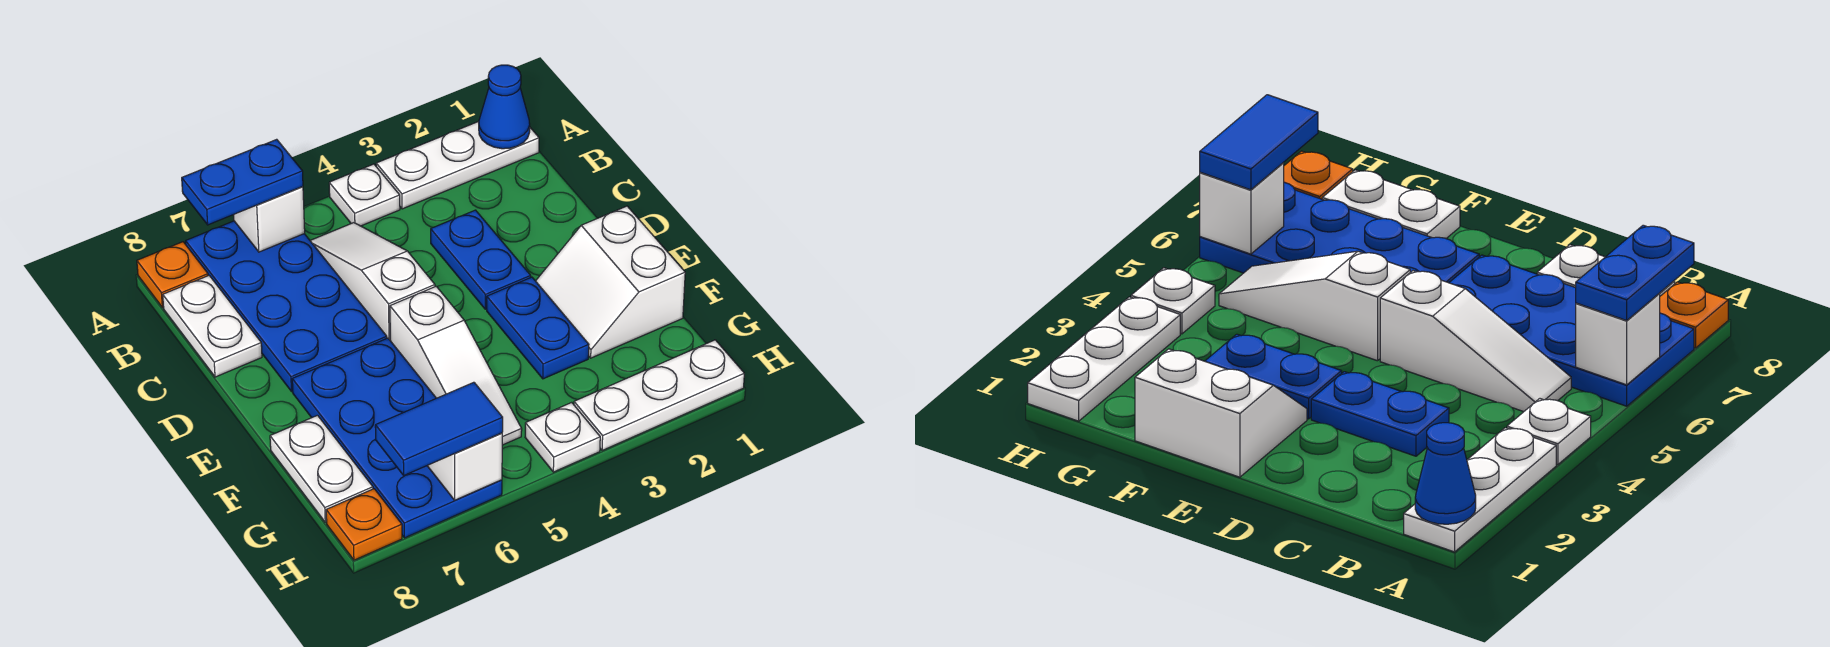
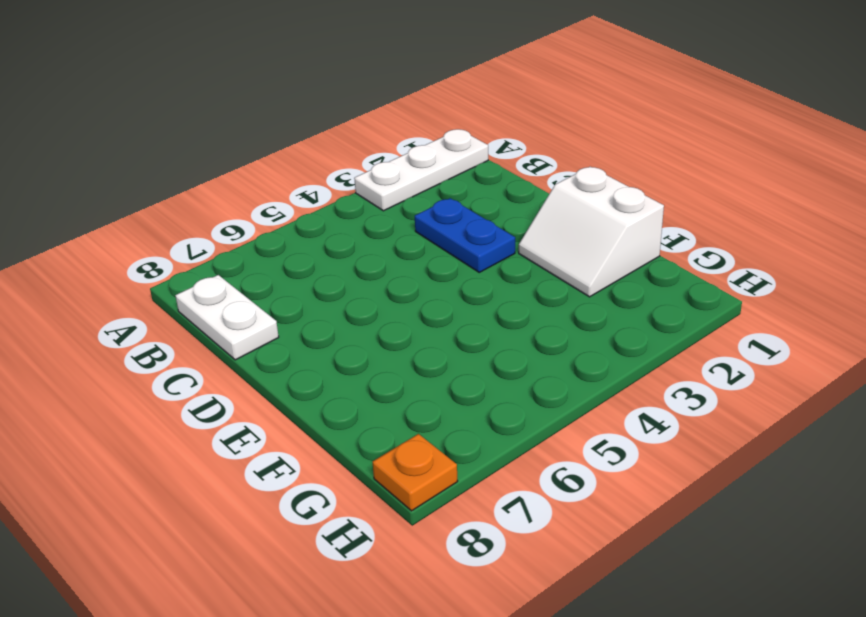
none -> white 1x1 plate [329,164,400,226]
none -> blue 2x4 plate [186,221,387,391]
none -> orange 1x1 plate [137,242,208,308]

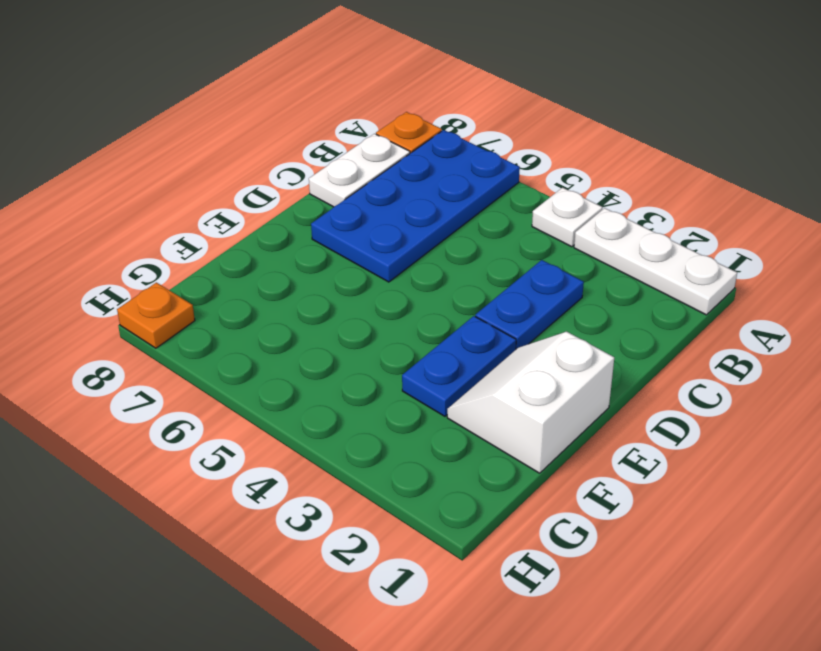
none -> white 1x3 slope [310,223,435,340]
none -> white 1x3 slope [390,286,522,445]
none -> blue 2x4 plate [292,338,502,538]

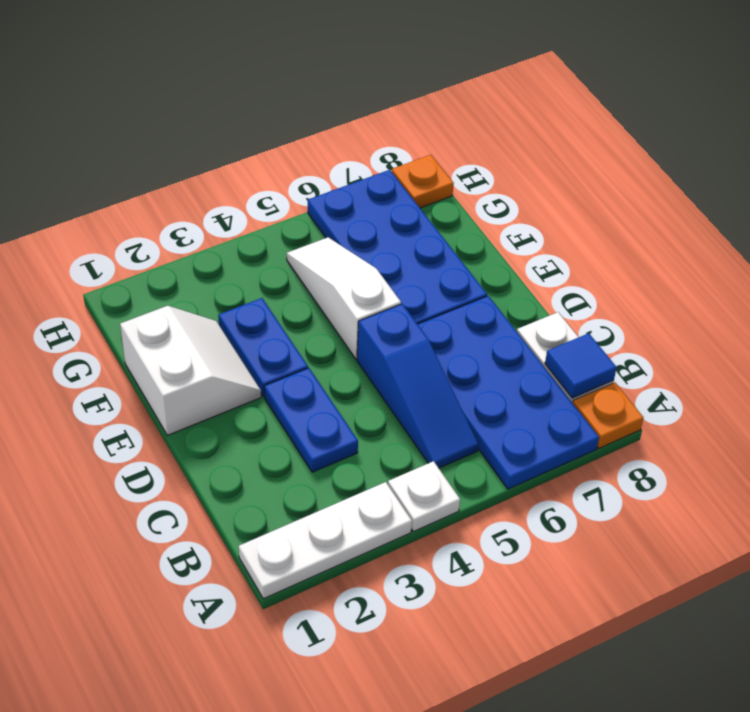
blue 1x3 slope [357,304,478,468] -> white 1x3 slope [310,223,435,340]
blue 1x1 tile [545,333,617,398] -> none
none -> white 1x2 plate [270,415,373,522]
none -> white 1x3 plate [574,340,744,451]
none -> white 1x1 plate [525,402,600,472]

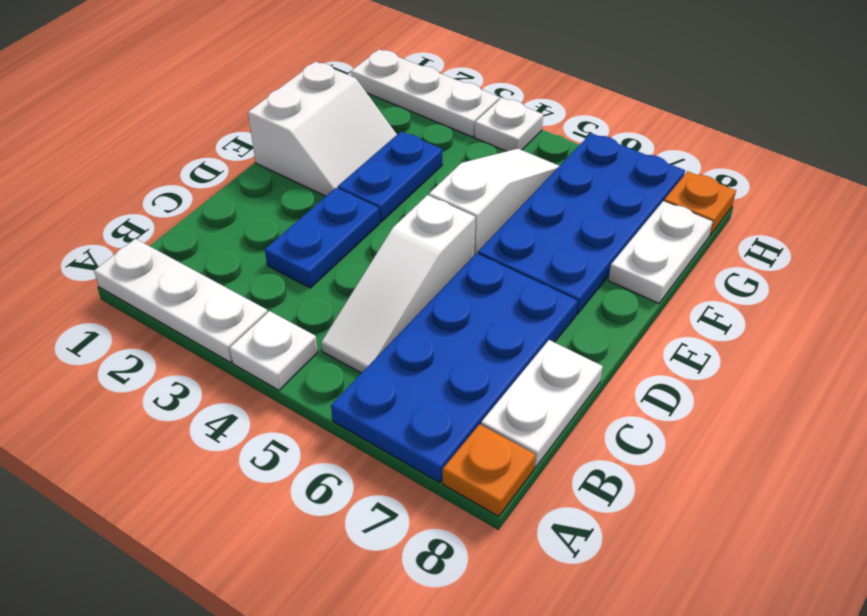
none -> blue 1x1 cone [479,65,530,149]
none -> white 1x1 brick [234,187,305,252]
none -> white 1x1 brick [427,433,502,500]

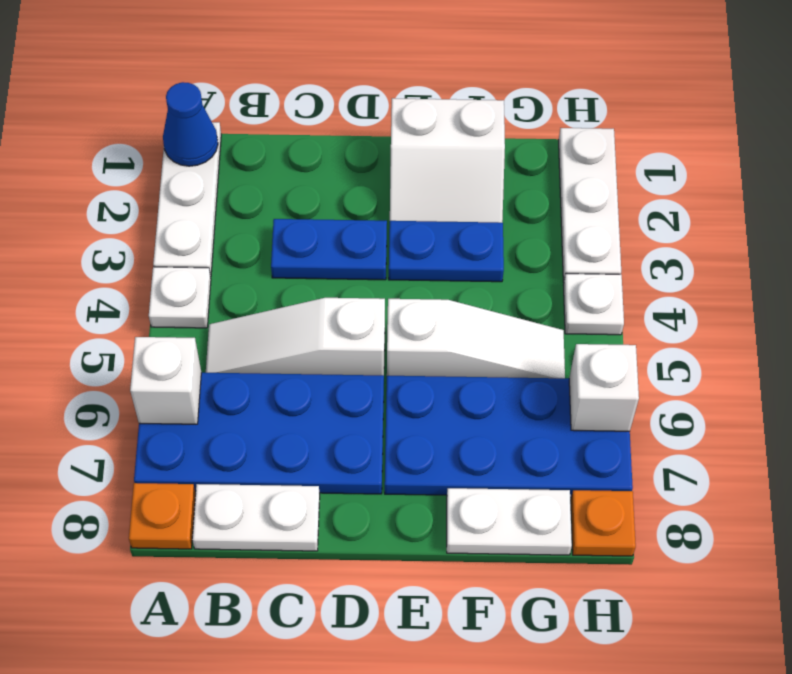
none -> blue 1x2 plate [182,139,303,225]
none -> blue 1x2 tile [375,382,503,475]

